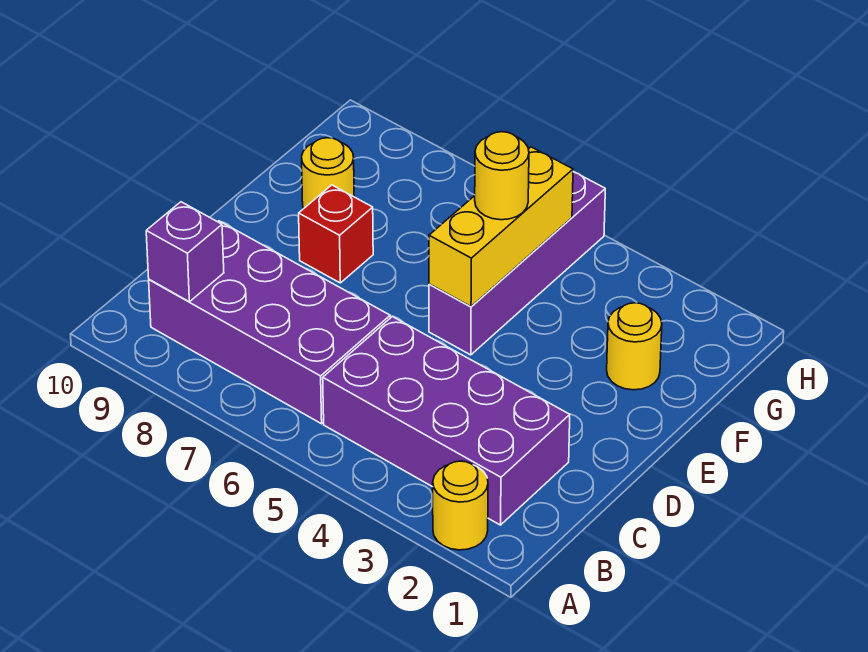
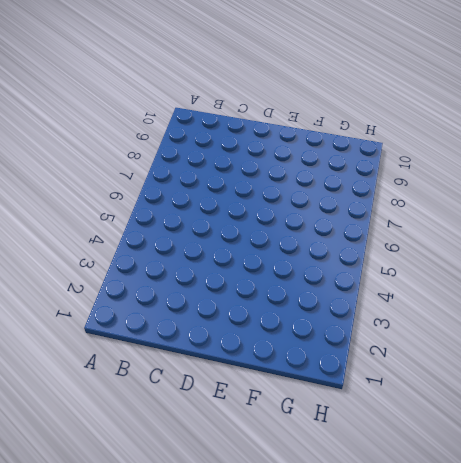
none -> yellow 1x1 round brick [433,461,488,550]
none -> purple 2x4 brick [323,317,570,525]

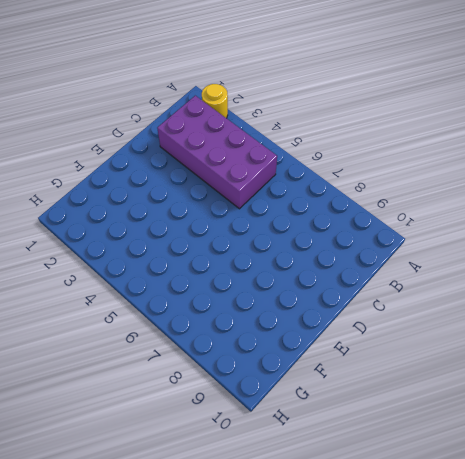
none -> purple 2x4 brick [149,221,390,424]
none -> purple 1x4 brick [429,172,605,355]

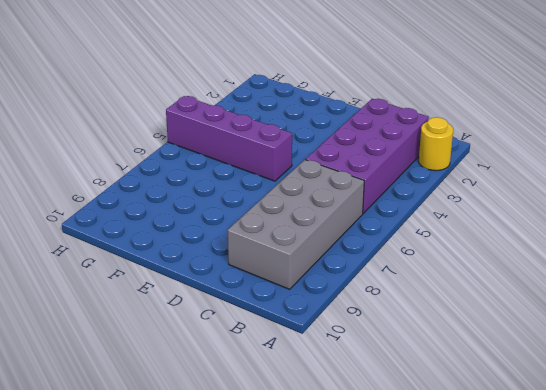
grey 2x4 brick [228,160,364,289] -> purple 2x4 brick [149,221,390,424]
none -> red 1x1 brick [299,185,373,283]
none -> yellow 1x1 round brick [607,303,662,390]

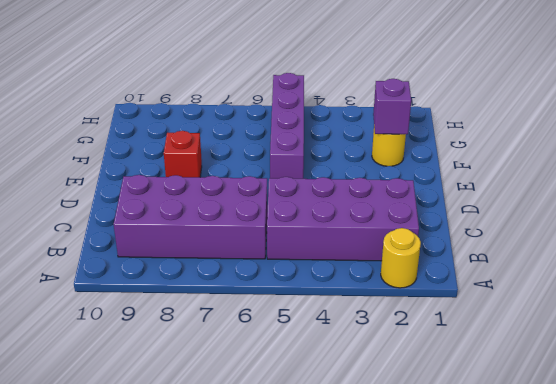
purple 1x1 brick [373,79,411,134] -> purple 1x1 brick moved to [146,202,224,302]
none -> yellow 1x1 round brick [302,138,354,209]
none -> yellow 1x3 brick [429,147,573,307]

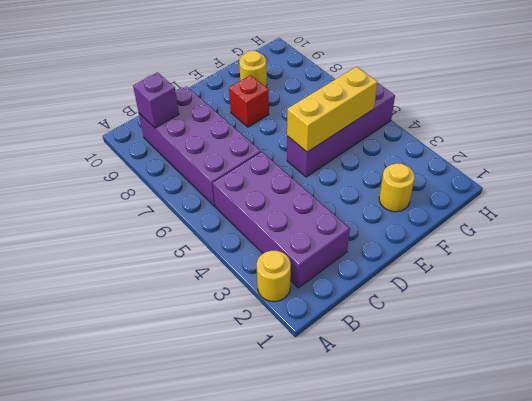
none -> yellow 1x1 round brick [475,132,529,220]

